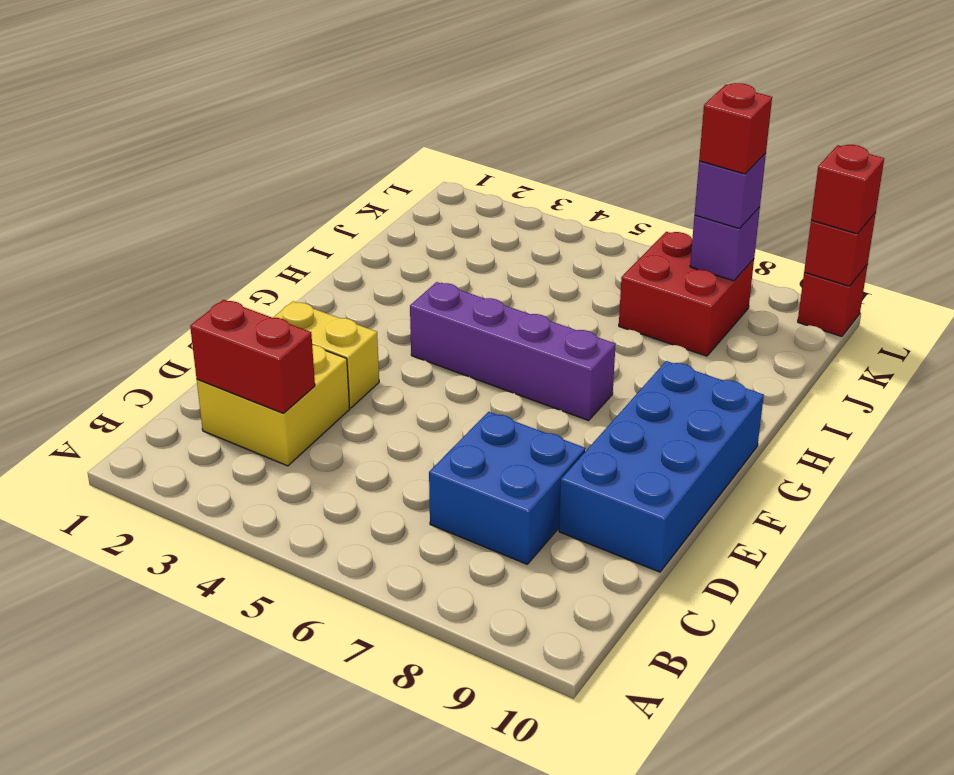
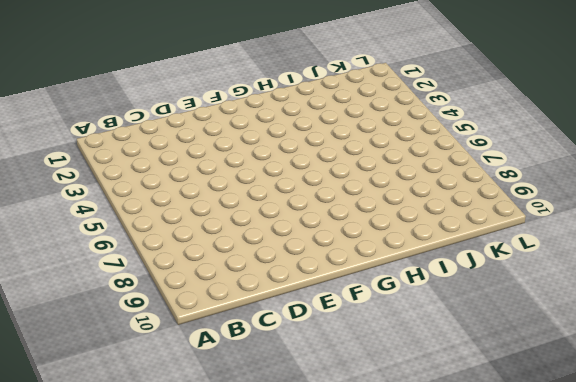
none -> yellow 2x2 brick [197,345,350,466]
none -> blue 2x2 brick [429,412,585,564]
none -> blue 2x4 brick [559,361,764,572]

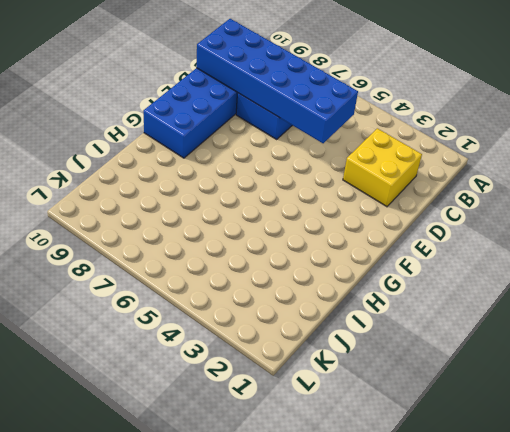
blue 2x6 brick [196,19,358,143] -> none
none -> yellow 1x2 brick [273,301,379,408]
none -> purple 1x4 brick [410,282,616,420]
none -> red 2x2 brick [619,232,754,356]

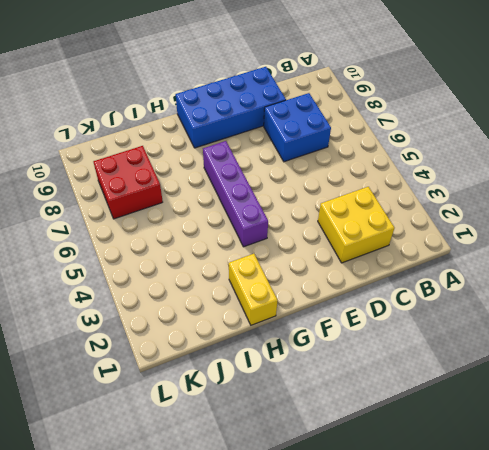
yellow 1x2 brick [229,254,278,325] -> yellow 1x2 brick moved to [273,301,379,408]
none -> red 1x1 brick [798,264,868,336]
none -> red 1x2 brick [190,300,315,413]
none -> purple 1x1 brick [690,207,760,281]

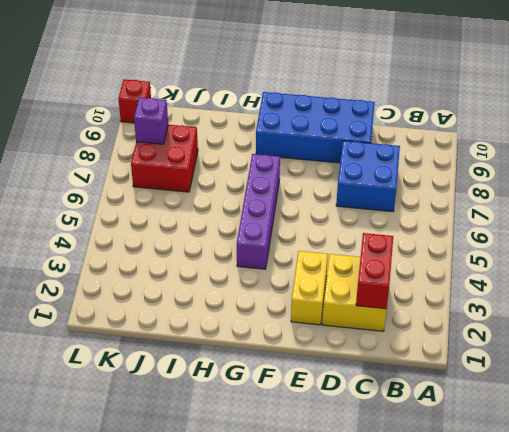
none -> red 1x1 brick [804,213,876,286]
none -> purple 1x1 brick [695,153,766,228]
none -> red 1x1 brick [811,145,884,234]

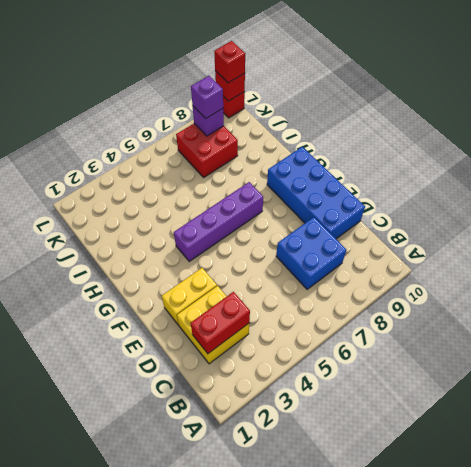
none -> red 1x1 brick [699,83,772,174]

